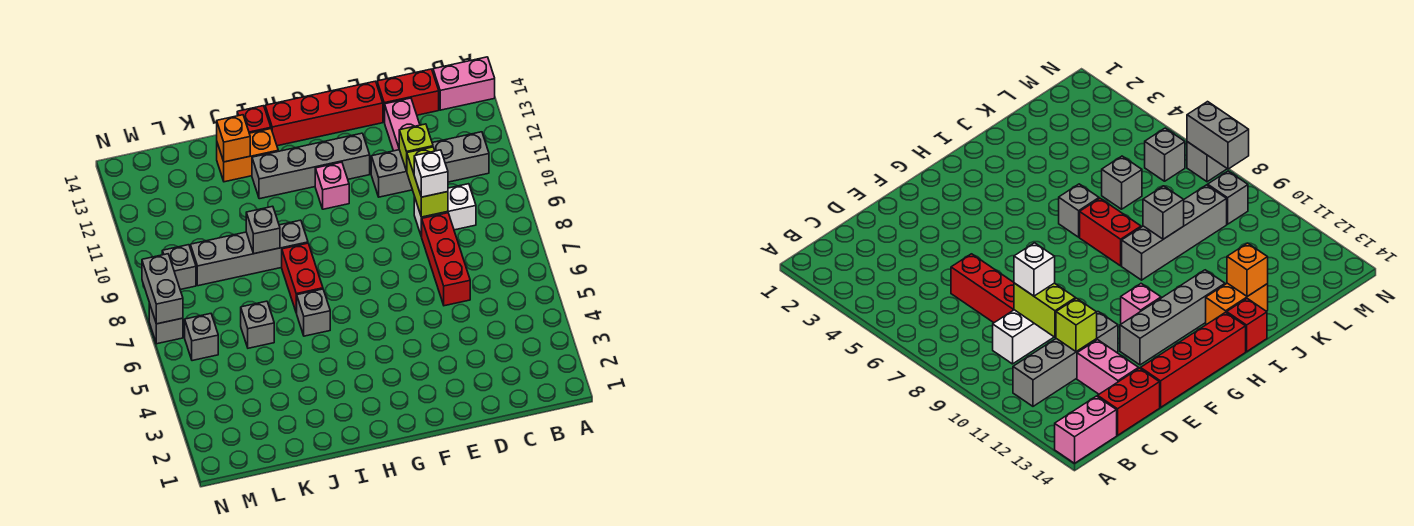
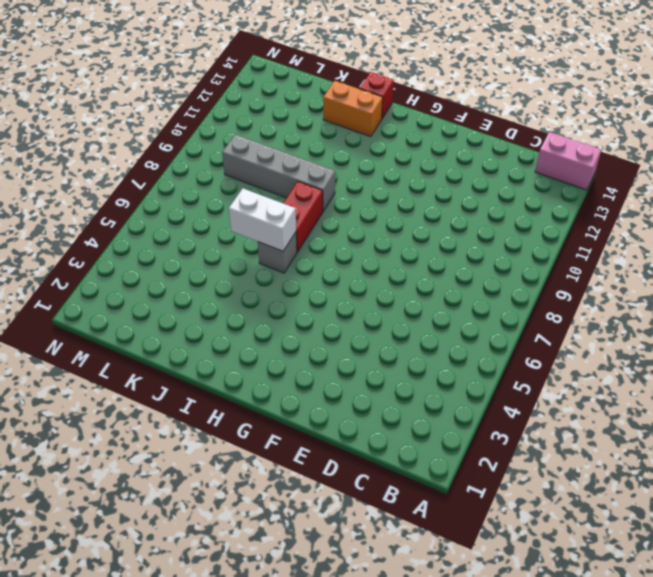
white 1x2 brick [229,189,296,251] -> white 1x2 brick moved to [414,184,476,237]
none -> grey 1x4 brick [371,132,489,197]
none -> red 1x2 brick [377,69,439,122]
none -> red 1x3 brick [422,213,470,306]

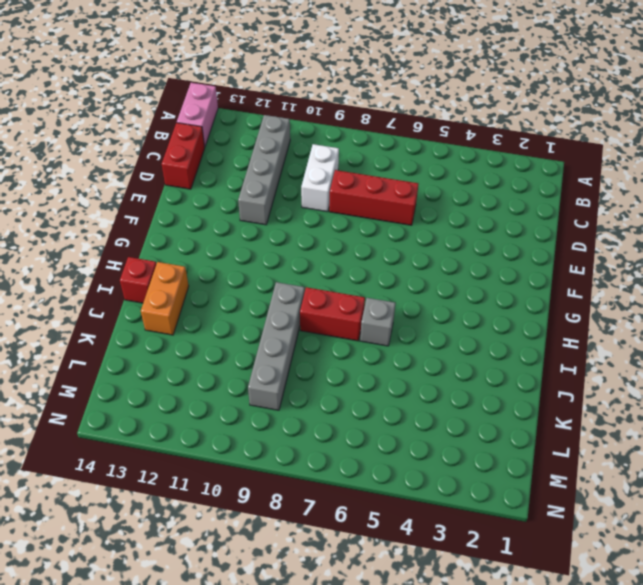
none -> pink 1x2 brick [385,98,420,151]
none -> red 1x4 brick [265,81,383,146]
none -> grey 1x4 brick [252,133,370,199]

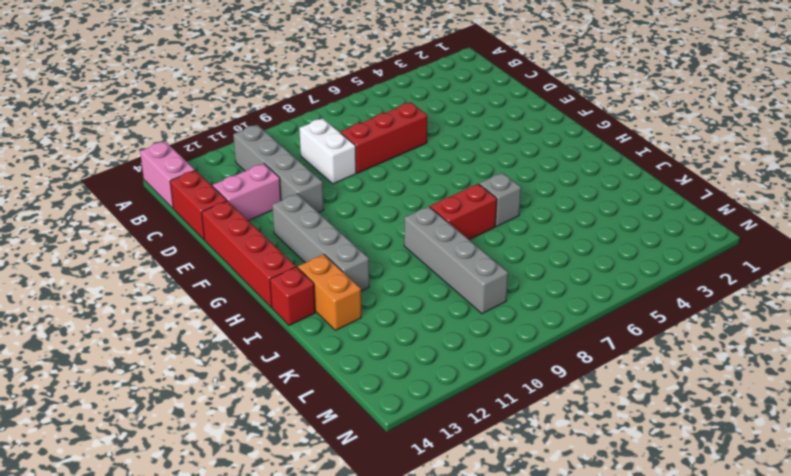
none -> pink 1x1 brick [315,162,349,209]
none -> grey 1x1 brick [241,301,274,348]
none -> grey 1x1 brick [185,314,218,361]

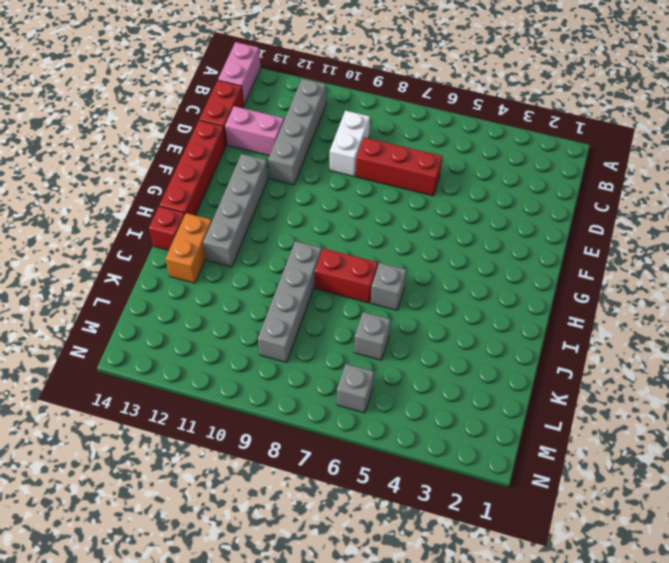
none -> pink 1x1 brick [315,162,349,209]
none -> grey 1x1 brick [162,245,196,290]
none -> grey 1x1 brick [149,303,183,344]

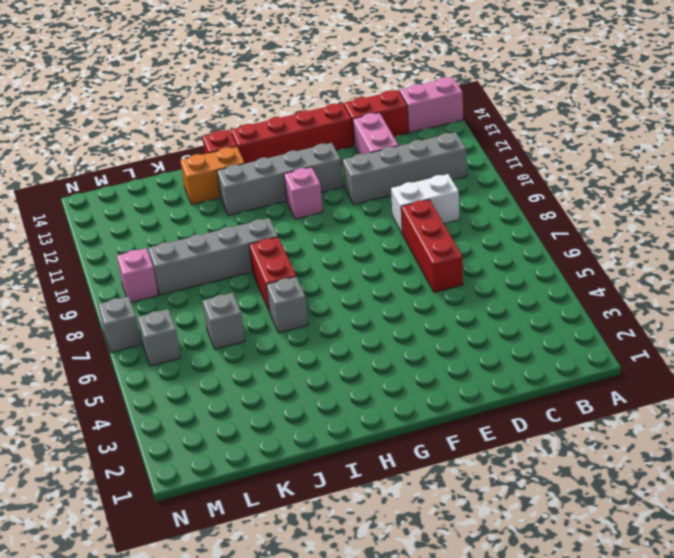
pink 1x1 brick [117,248,158,302] -> grey 1x1 brick [162,245,196,290]
none -> lime 1x2 brick [407,147,448,217]
none -> lime 1x1 brick [399,124,433,171]
none -> grey 1x1 brick [246,206,280,254]

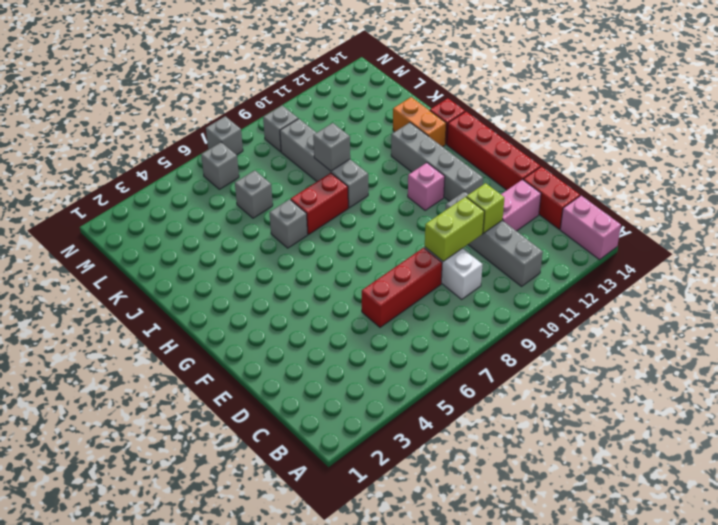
none -> orange 1x1 brick [217,115,250,162]
none -> grey 1x2 brick [142,254,183,324]
none -> white 1x1 brick [414,150,448,197]

